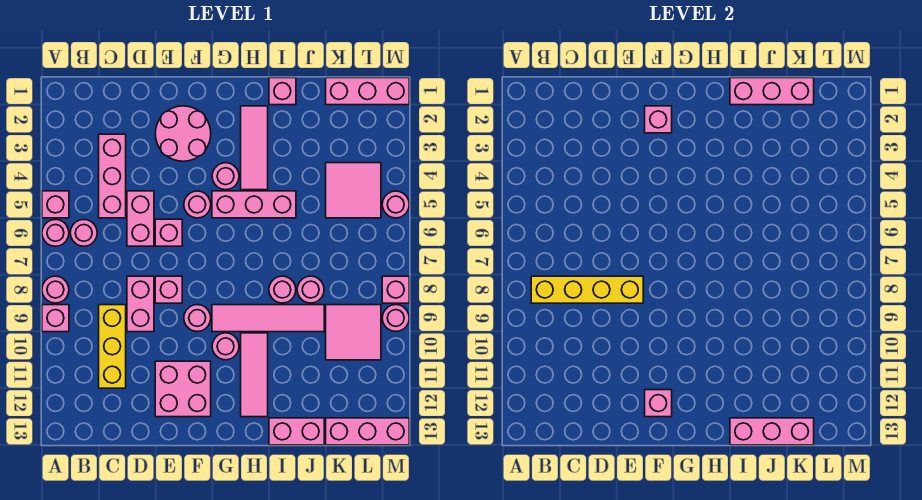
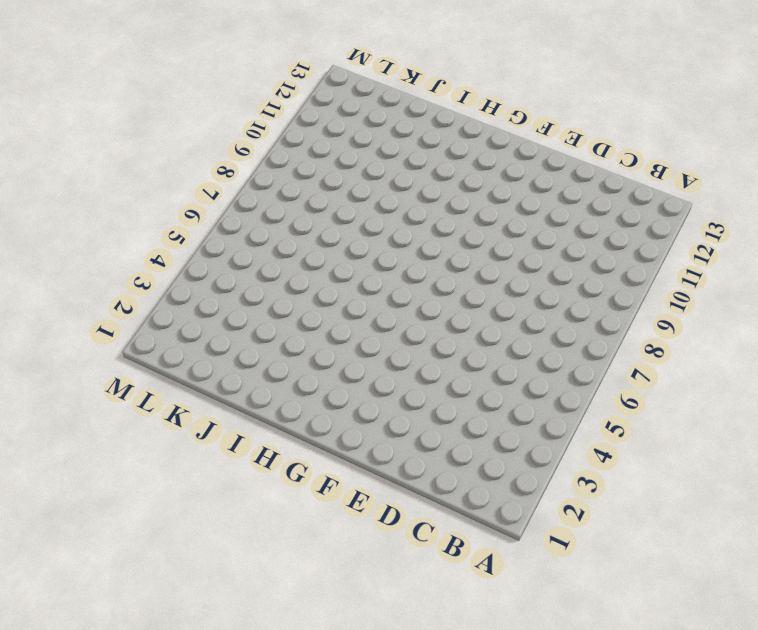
none -> pink 1x1 brick [42,191,69,218]
none -> pink 1x1 round brick [42,220,69,246]
none -> pink 1x1 round brick [42,276,69,303]
none -> pink 1x1 brick [42,305,69,332]

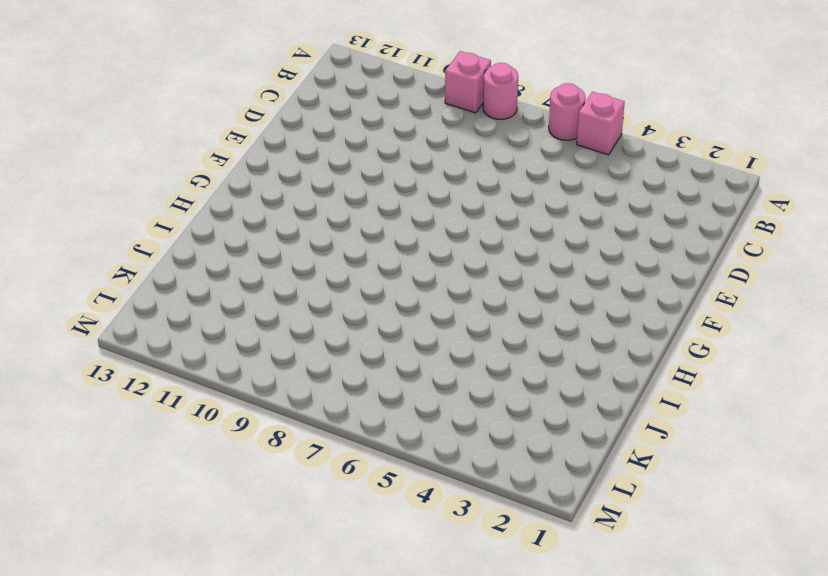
none -> pink 1x1 round brick [70,220,97,246]
none -> pink 1x3 brick [99,134,126,218]
none -> yellow 1x3 brick [99,305,126,388]
none -> pink 1x2 brick [127,191,154,246]

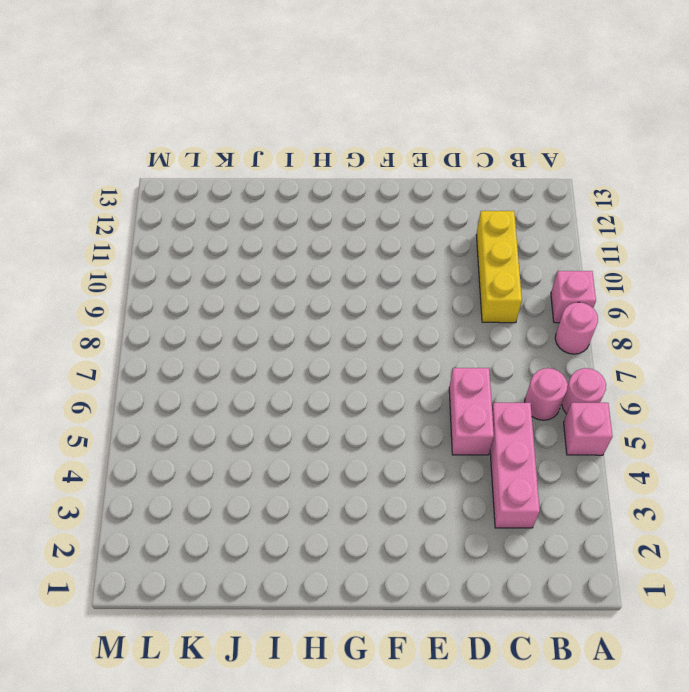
none -> pink 1x2 brick [127,276,154,332]
none -> pink 2x2 round brick [155,106,211,161]
none -> pink 1x1 brick [155,219,182,246]
none -> pink 1x1 brick [155,276,182,303]

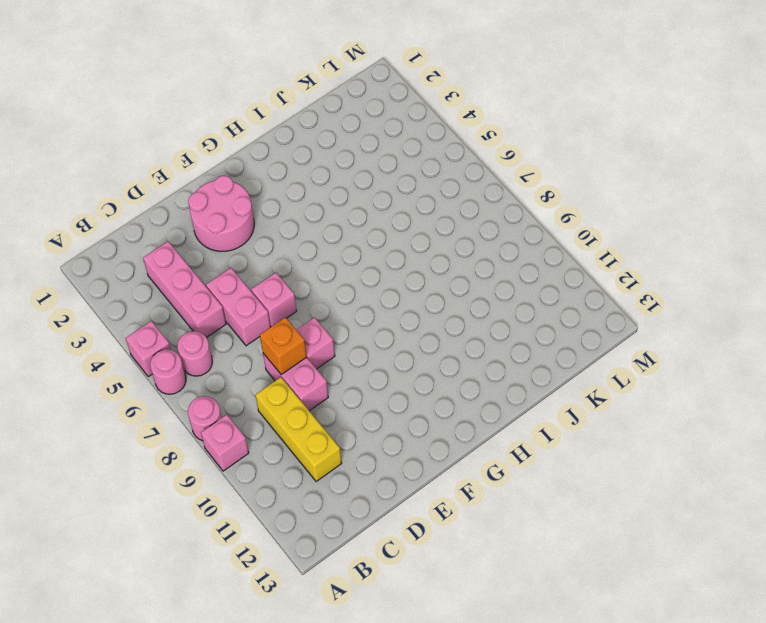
orange 1x1 brick [260,317,307,375] -> yellow 1x4 brick [531,276,643,303]
none -> pink 2x2 brick [155,361,211,417]
none -> pink 1x1 round brick [184,191,211,218]
none -> pink 1x1 round brick [184,305,211,332]
none -> pink 1x1 round brick [212,163,239,190]

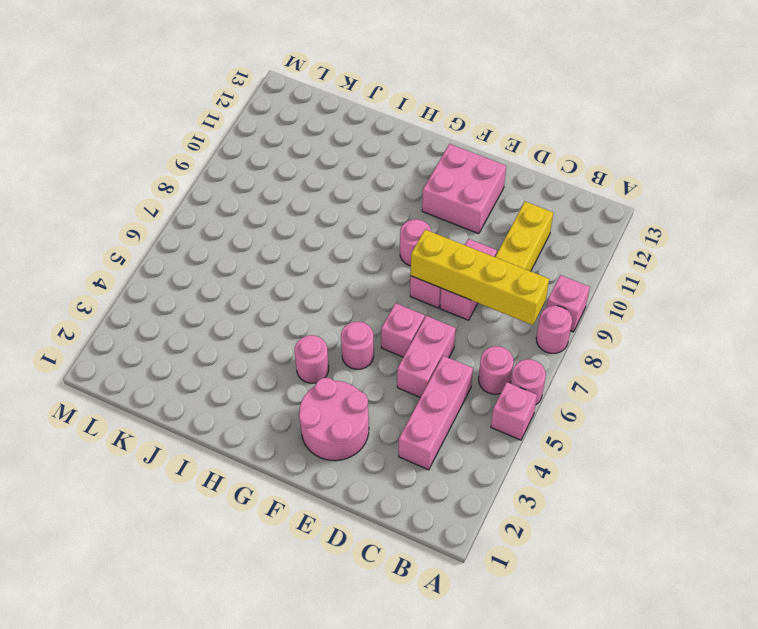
none -> pink 1x3 brick [212,191,296,218]
none -> pink 1x4 tile [212,305,324,332]
none -> pink 1x1 round brick [212,333,239,360]
none -> pink 1x3 tile [241,106,268,190]

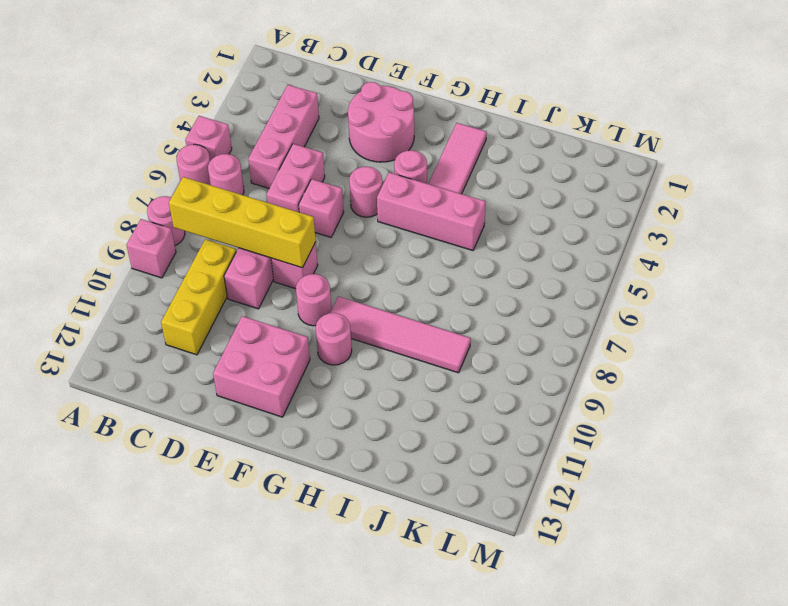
none -> pink 1x3 tile [241,333,268,417]
none -> pink 1x1 brick [269,78,296,105]
none -> pink 1x1 round brick [269,276,296,303]
none -> pink 1x2 brick [269,418,324,445]

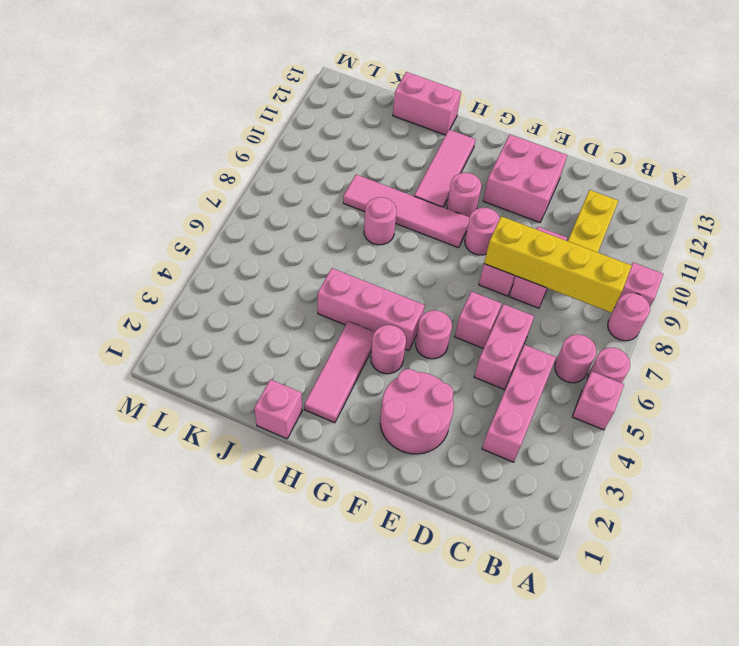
none -> pink 1x1 round brick [297,276,324,303]
none -> pink 1x3 brick [326,78,409,105]
none -> pink 2x2 tile [326,163,381,218]
none -> pink 2x2 tile [326,305,381,360]

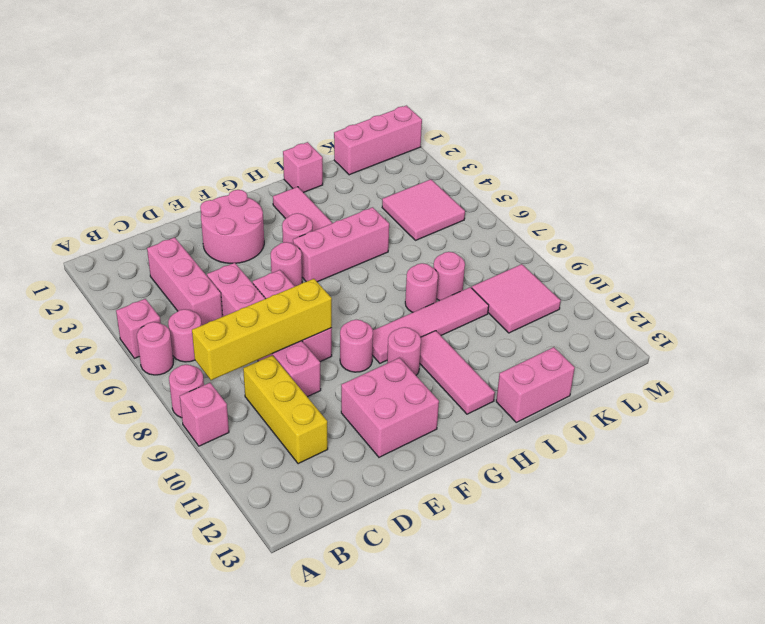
none -> pink 1x3 brick [326,418,409,445]
none -> pink 1x1 round brick [382,191,409,218]
none -> pink 1x1 brick [382,276,409,303]
none -> pink 1x1 round brick [382,305,409,331]

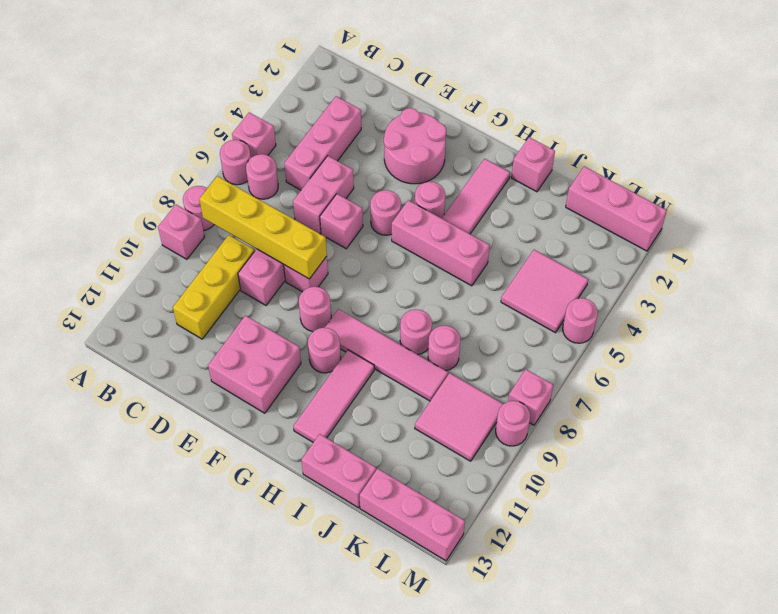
none -> pink 1x1 brick [645,106,672,133]
none -> pink 1x1 brick [645,390,672,417]
none -> pink 1x3 brick [730,78,814,105]
none -> pink 1x3 brick [730,418,814,445]

